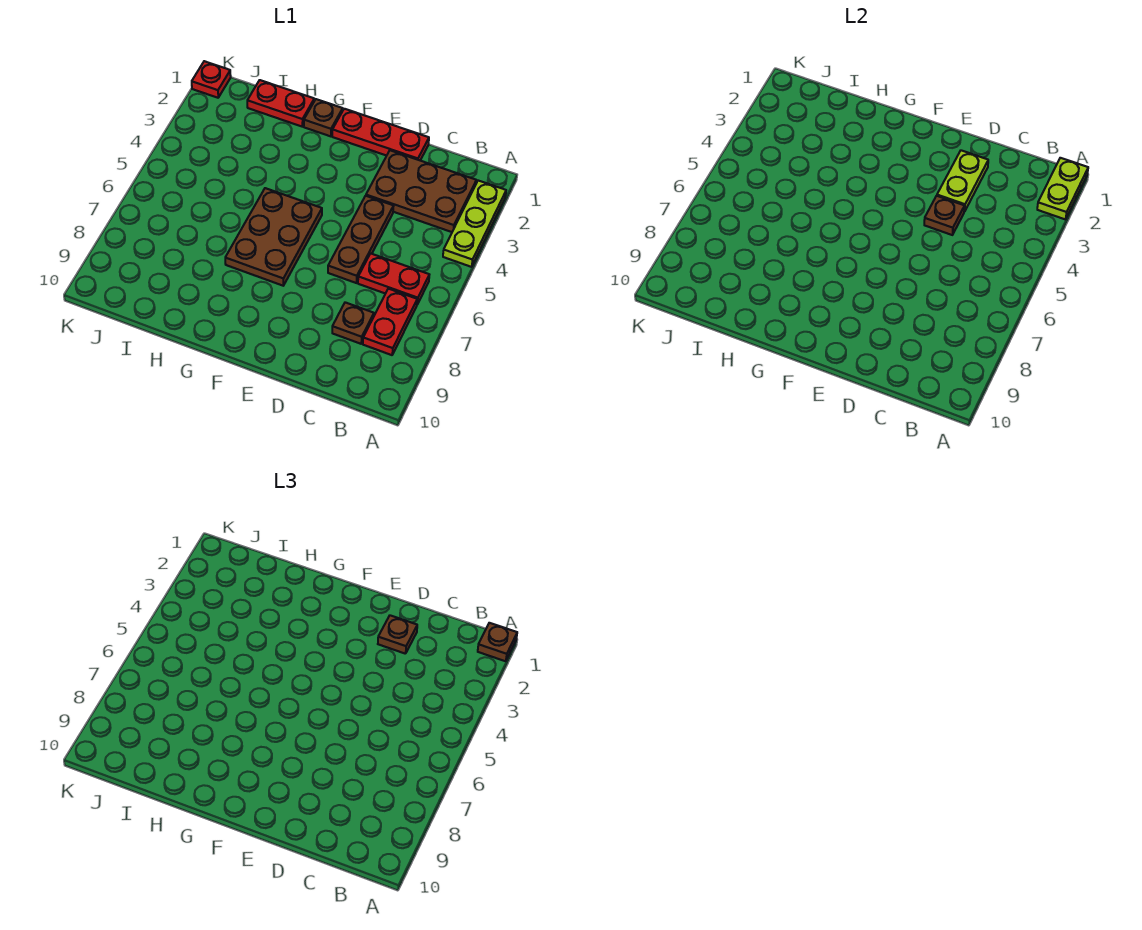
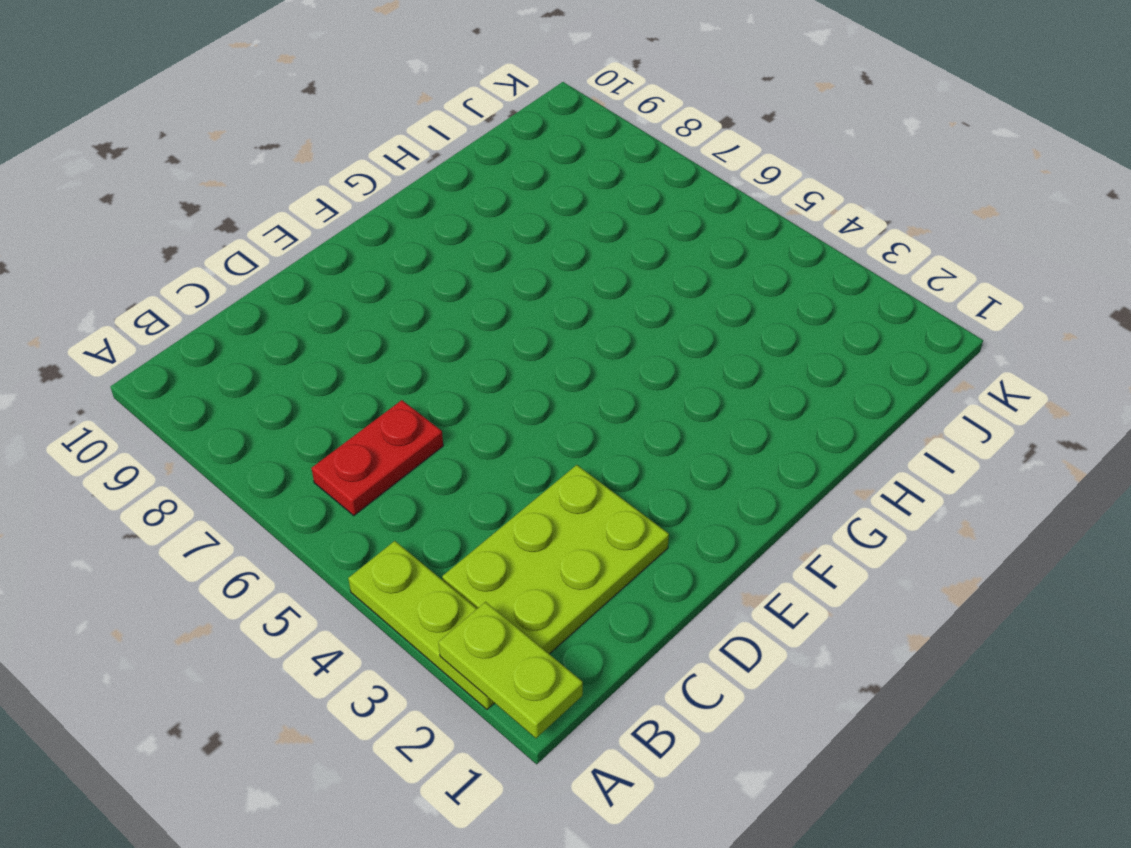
lime 2x3 plate [442,465,669,654] -> brown 2x3 plate [366,150,476,232]
none -> red 1x2 plate [363,289,417,355]
none -> brown 1x1 plate [332,302,374,344]
none -> red 1x3 plate [332,109,429,160]

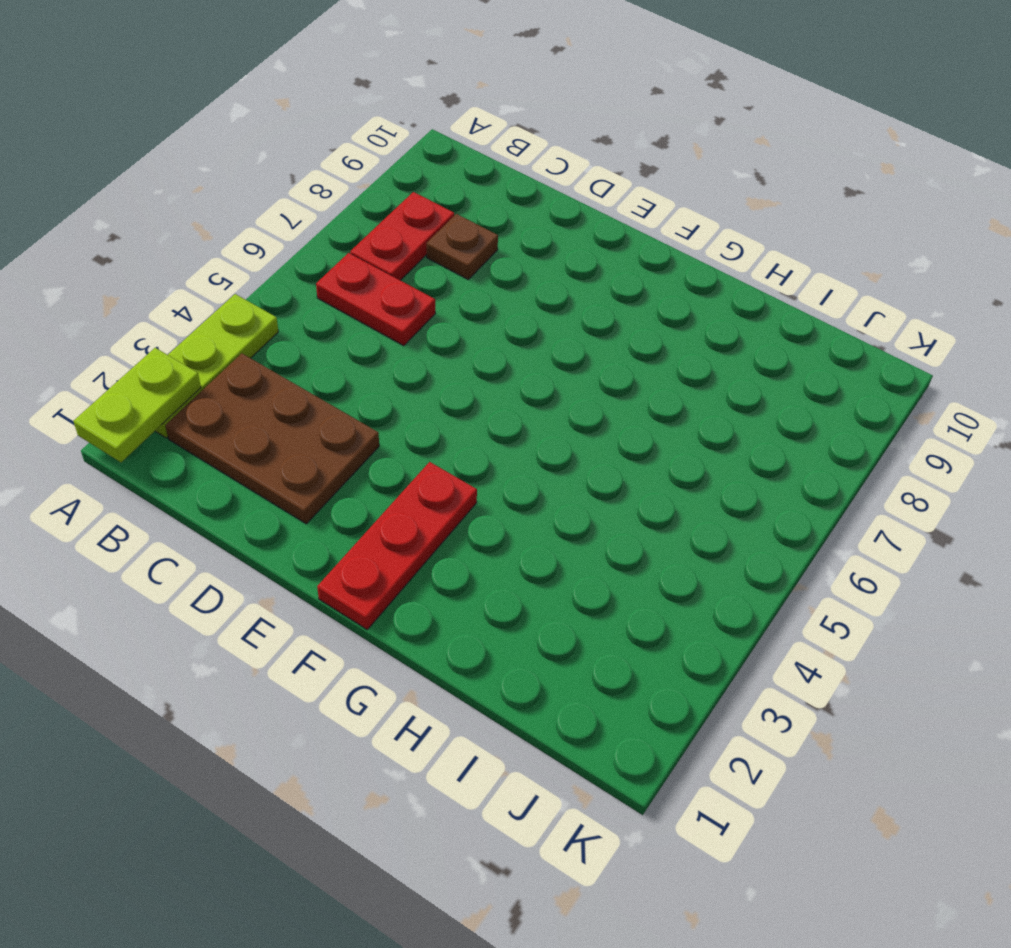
red 1x3 plate [317,462,477,629] -> red 1x3 plate turned to [332,109,429,160]
none -> brown 1x3 plate [328,196,394,283]
none -> brown 2x3 plate [225,188,322,286]
none -> brown 1x1 plate [304,99,343,136]

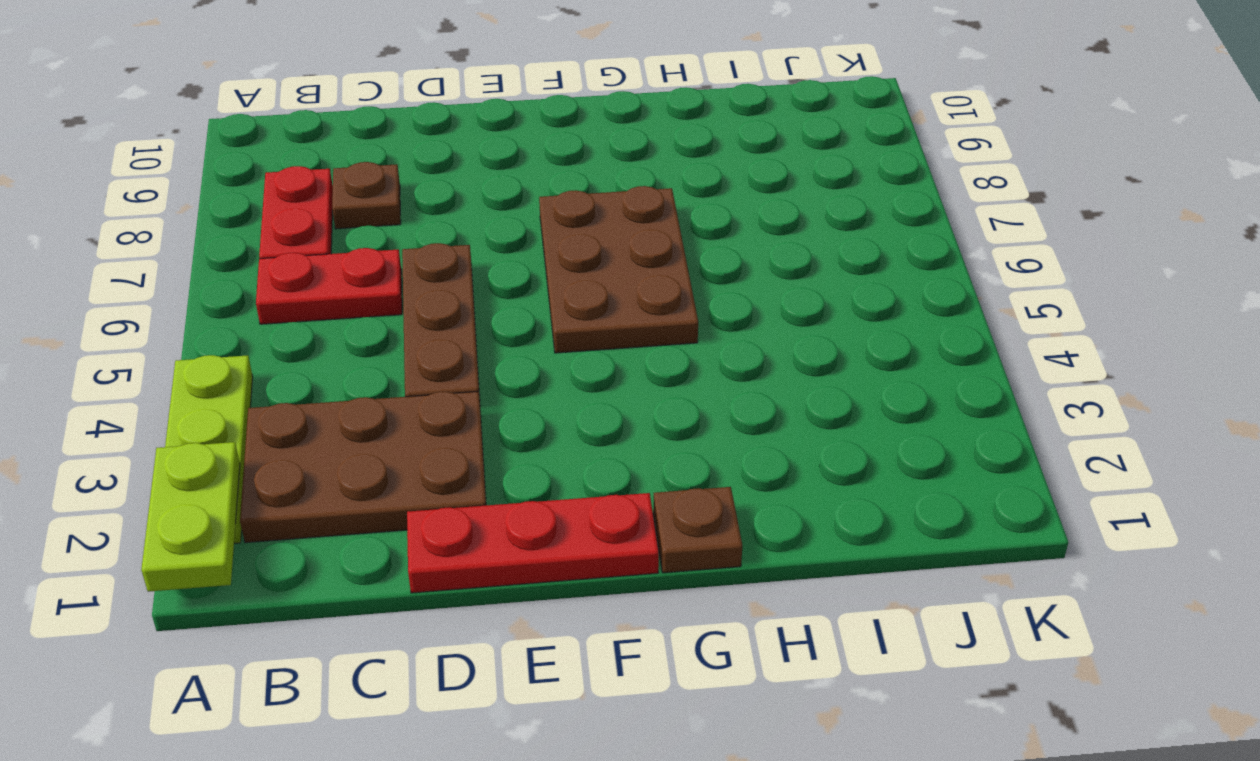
none -> red 1x2 plate [247,80,314,126]
none -> red 1x1 plate [192,61,231,98]
none -> lime 1x2 plate [937,150,988,211]

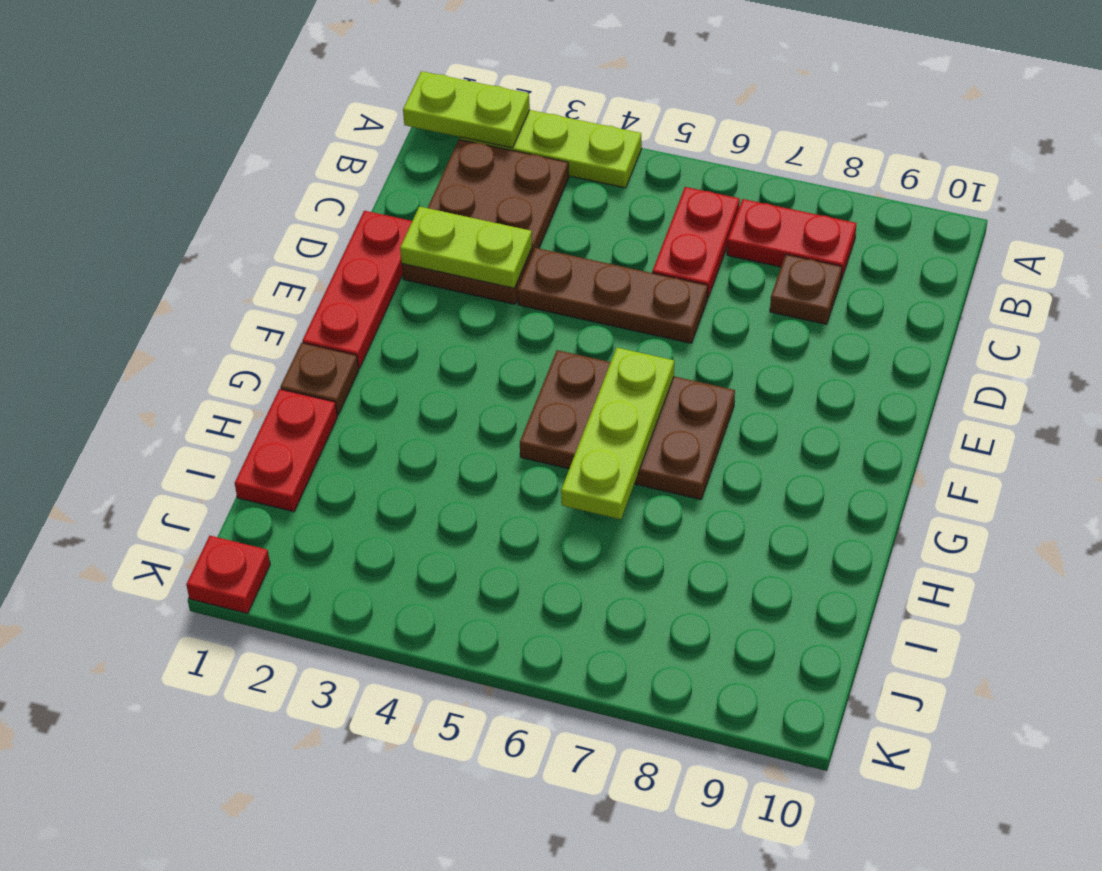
lime 1x3 plate [561,348,674,519] -> none
none -> brown 1x1 plate [924,196,965,235]
none -> brown 1x1 plate [478,623,517,661]
none -> brown 1x1 plate [378,615,417,654]

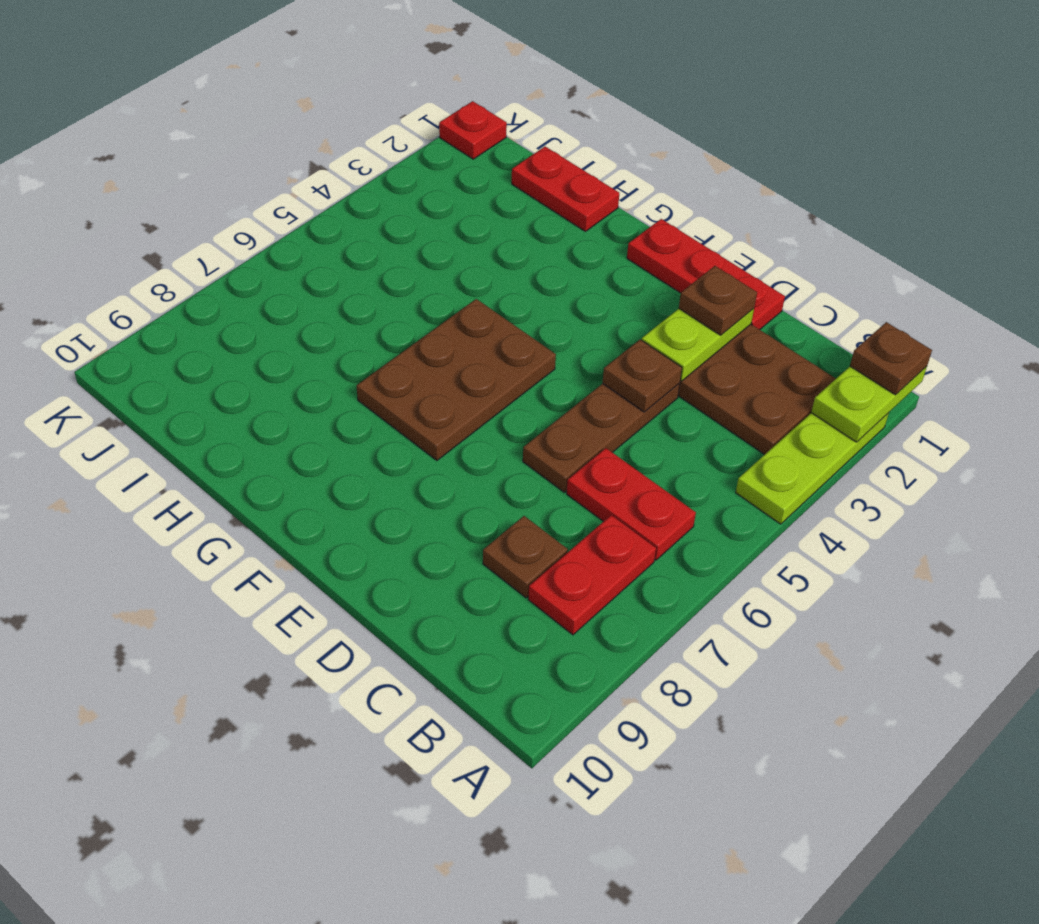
none -> brown 1x1 plate [304,99,343,136]

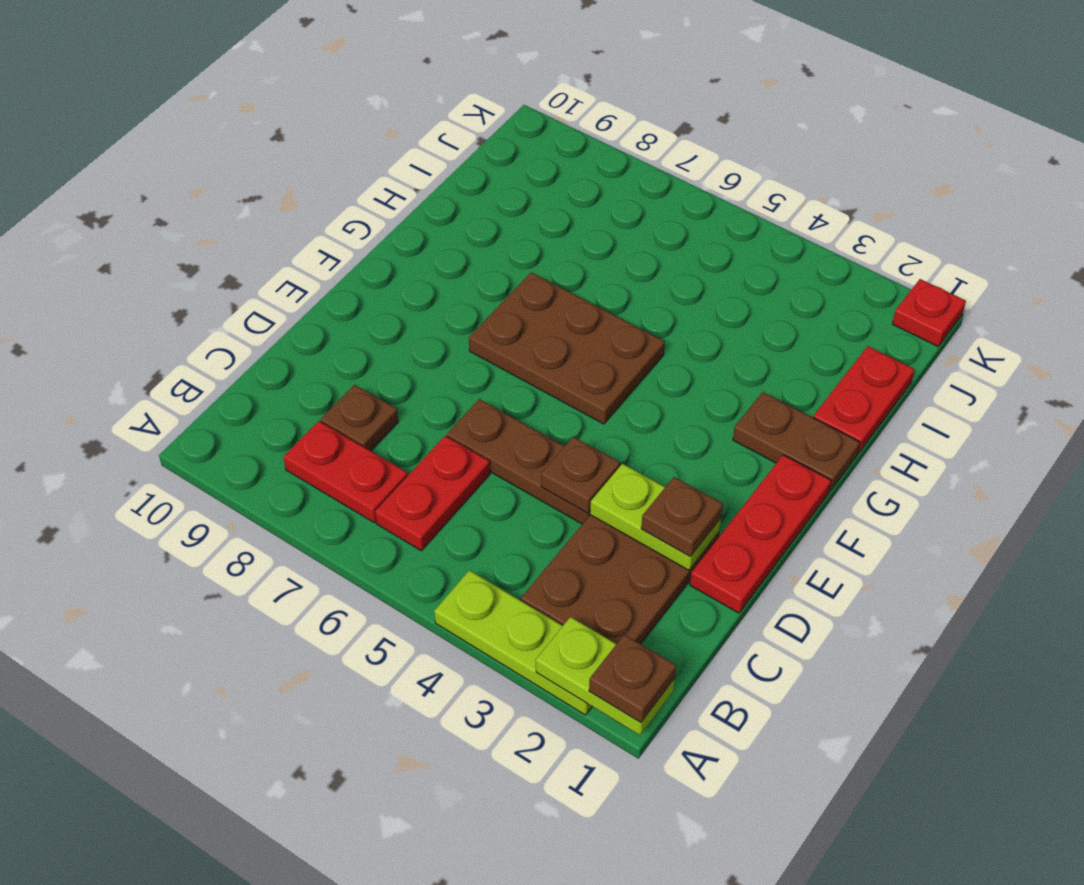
brown 1x2 plate [733,392,860,492] -> brown 1x1 plate [304,99,343,136]

